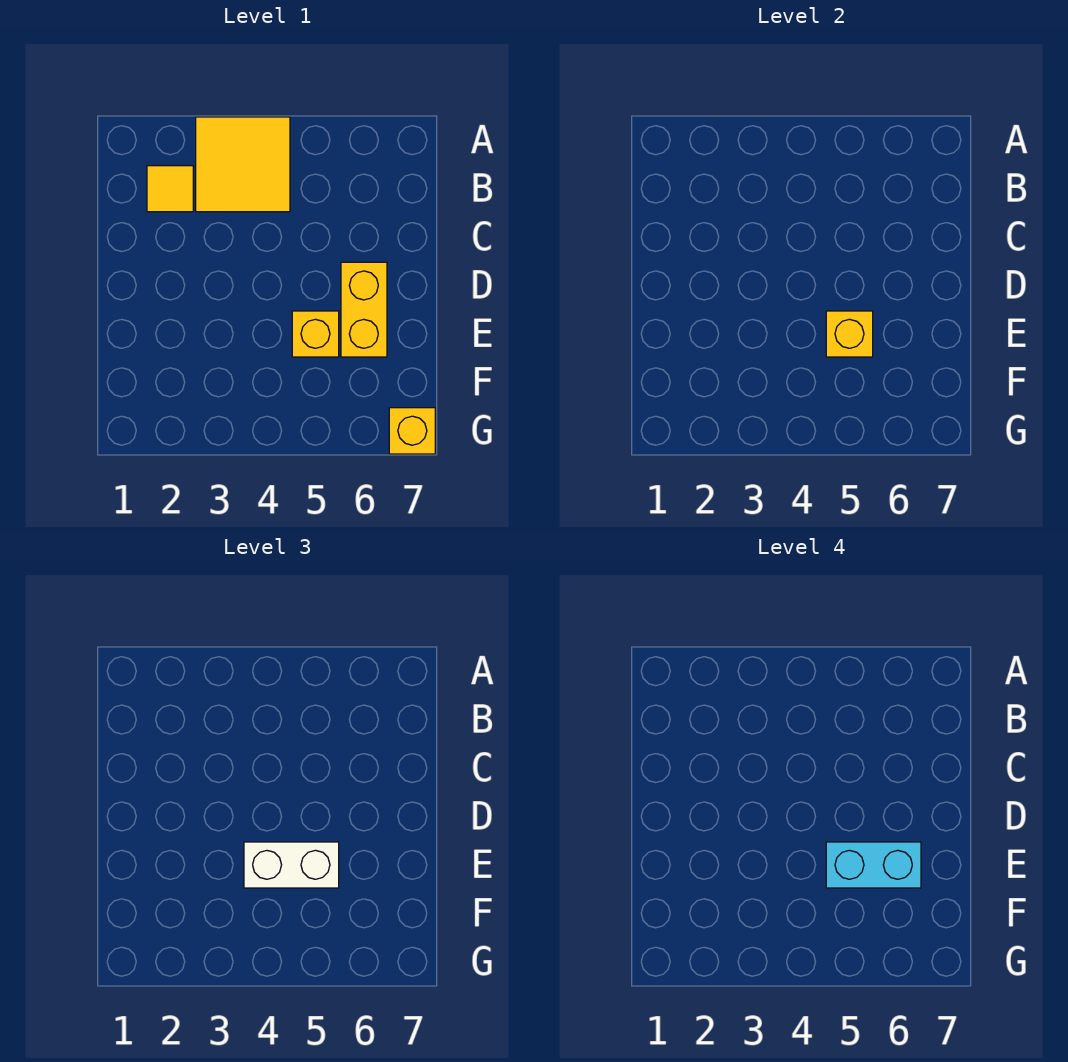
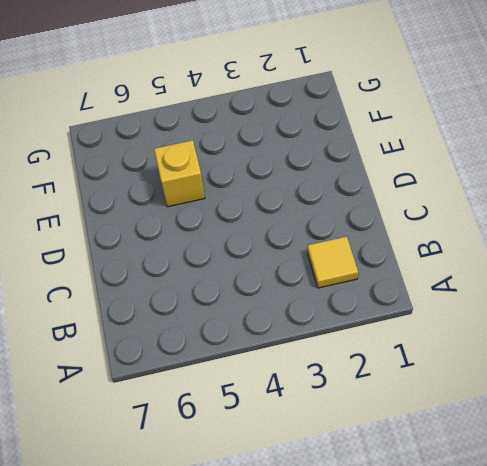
none -> yellow 2x2 tile [196,117,290,212]
none -> yellow 1x2 brick [341,262,387,357]

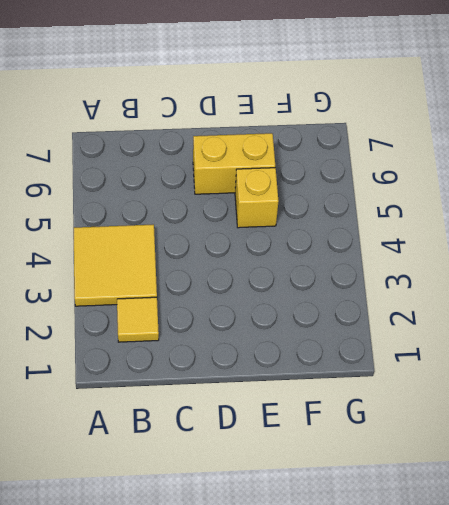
none -> yellow 1x1 brick [389,408,435,454]
none -> yellow 1x1 brick [826,311,873,357]

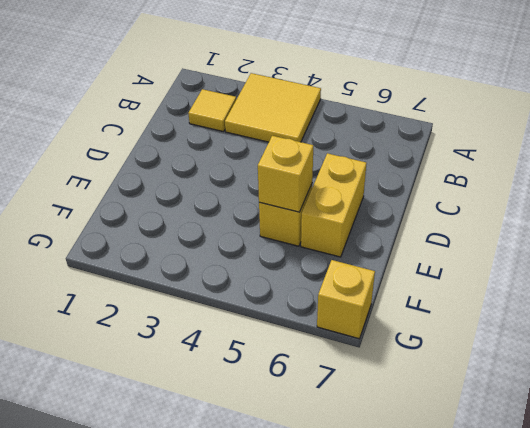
none -> white 1x2 brick [244,842,339,888]
none -> cyan 1x2 brick [826,842,921,888]

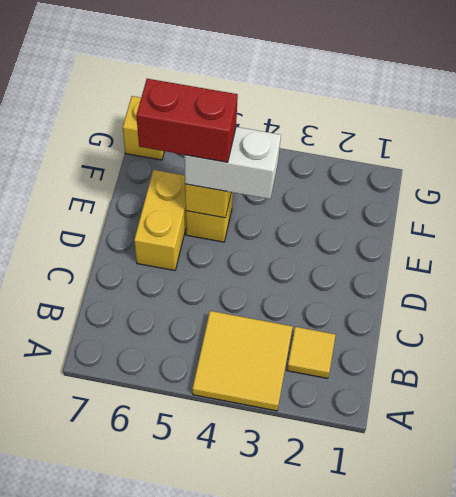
red 1x2 brick [136,79,238,162] -> cyan 1x2 brick [826,842,921,888]

